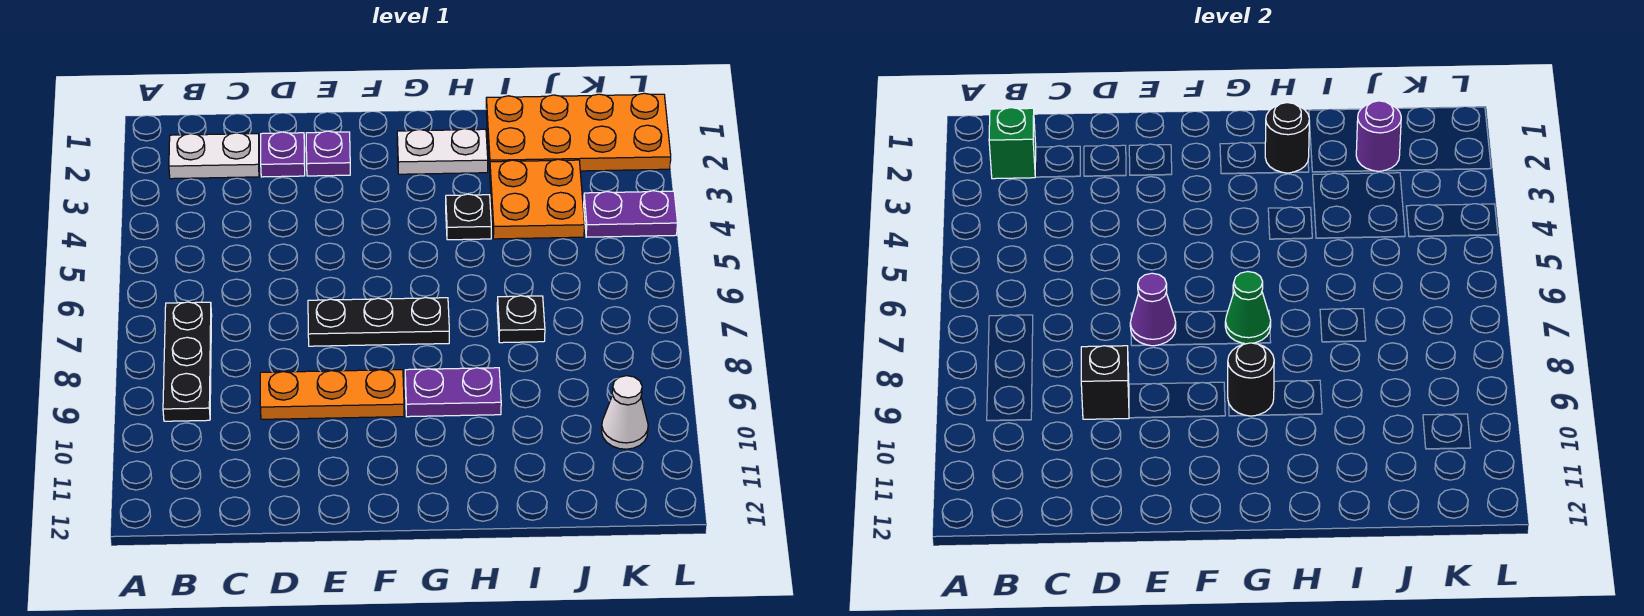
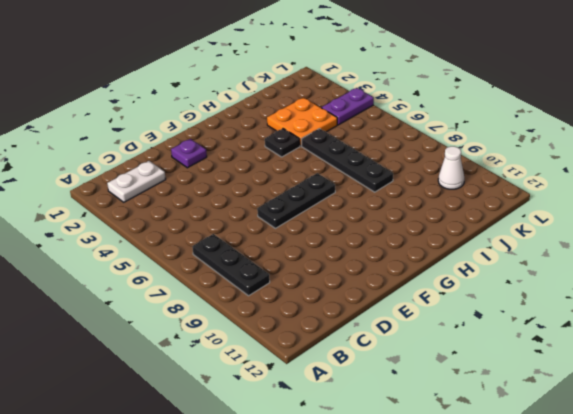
black 1x4 plate [302,129,393,192] -> black 1x1 plate [497,296,545,343]
none -> purple 1x1 plate [261,132,305,177]
none -> orange 1x3 plate [260,370,404,419]
none -> white 1x2 plate [397,129,488,174]

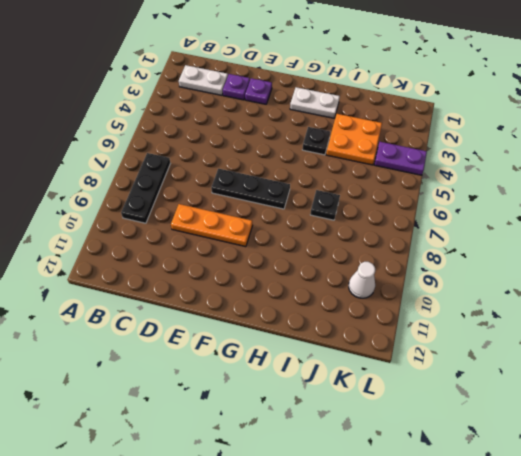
none -> purple 1x2 plate [405,368,501,417]
none -> orange 2x4 plate [486,93,671,171]
none -> green 1x1 brick [989,108,1036,179]

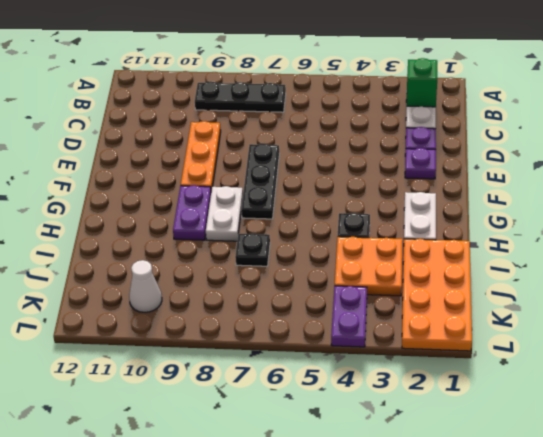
white 1x2 plate [206,186,243,241] -> none
none -> black 1x1 brick [1081,346,1129,419]
none -> purple 1x1 cone [1130,273,1176,346]
none -> green 1x1 cone [1225,272,1271,344]

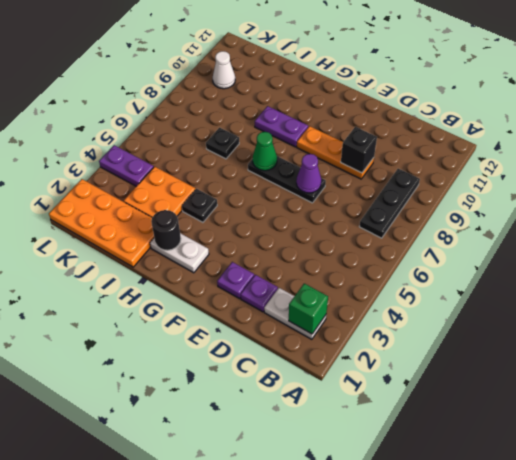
none -> black 1x1 round brick [1228,343,1274,416]
none -> purple 1x1 round brick [1356,101,1401,171]

